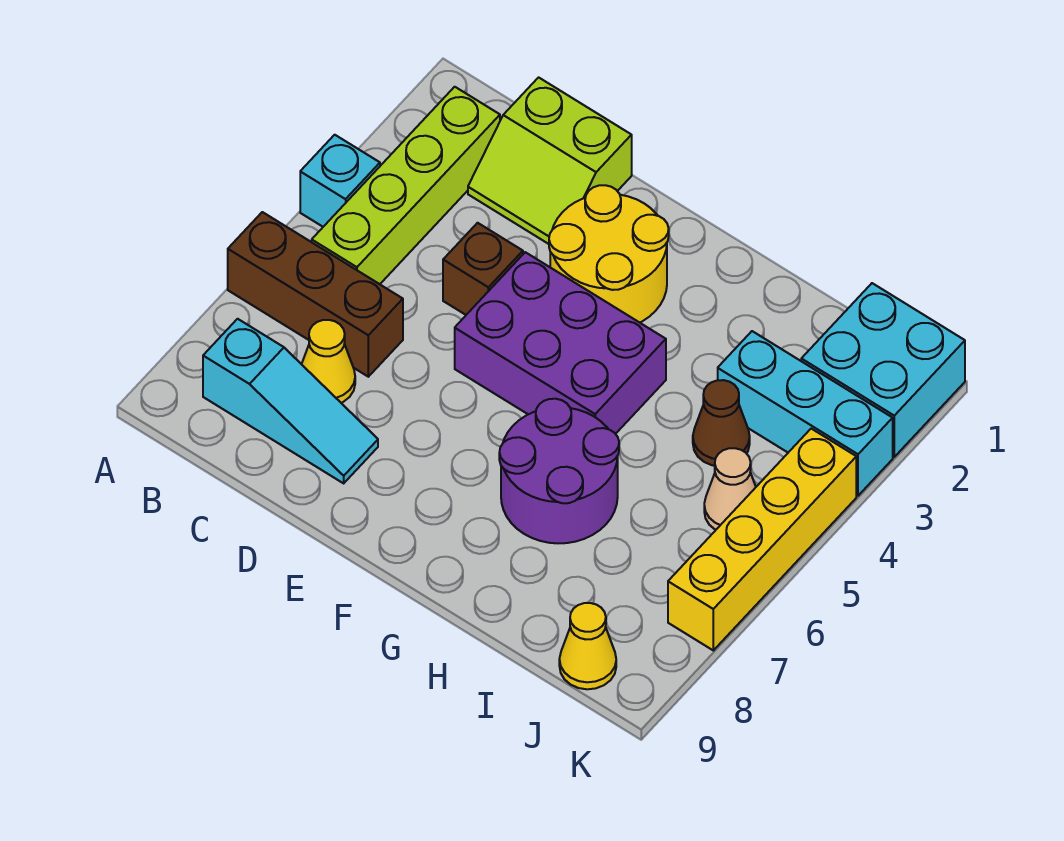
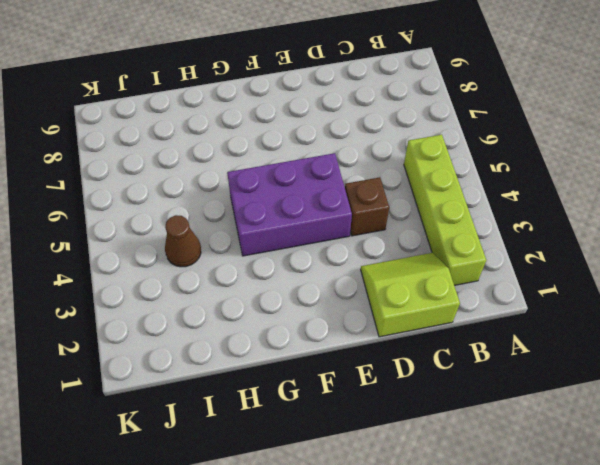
none -> cyan 1x1 brick [300,135,380,227]
none -> brown 1x3 brick [228,212,403,377]
none -> cyan 1x3 slope [203,319,378,483]

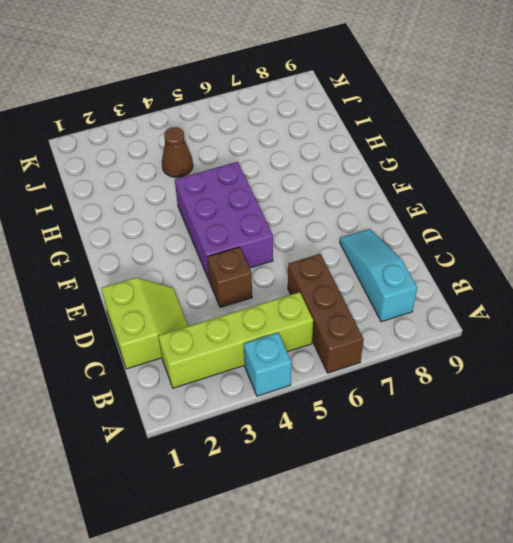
none -> yellow 1x1 cone [302,320,355,403]
none -> yellow 2x2 round brick [549,185,669,323]
none -> purple 2x2 round brick [499,399,619,543]

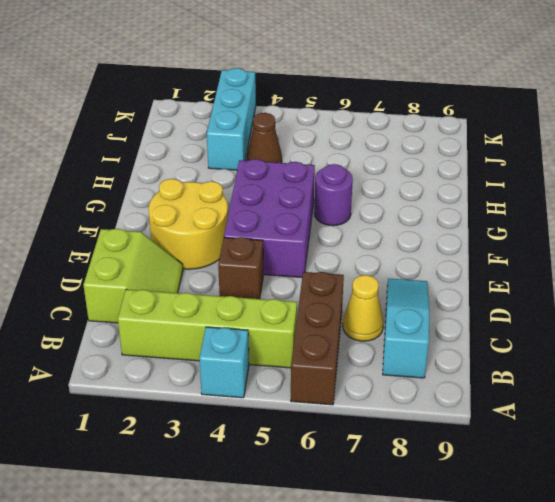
purple 1x1 round brick [314,164,353,226] -> purple 2x2 round brick [499,399,619,543]
none -> cyan 2x2 brick [801,283,965,457]
none -> tan 1x1 cone [704,448,756,530]
none -> yellow 1x1 cone [559,603,616,689]

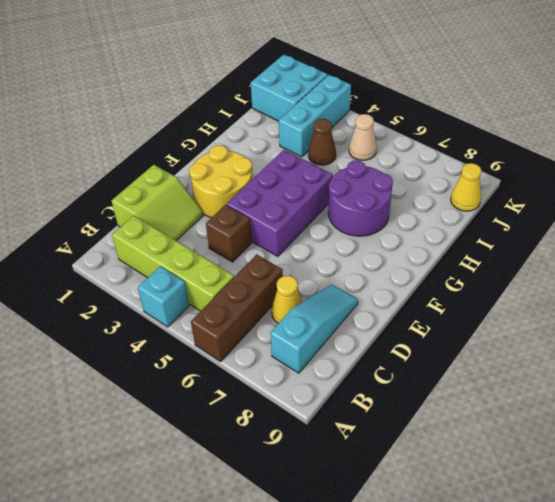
none -> yellow 1x4 brick [668,429,856,650]

